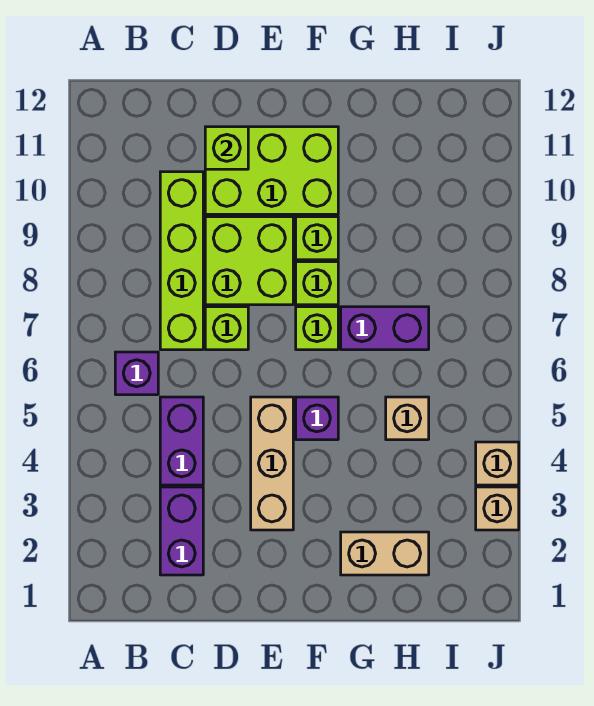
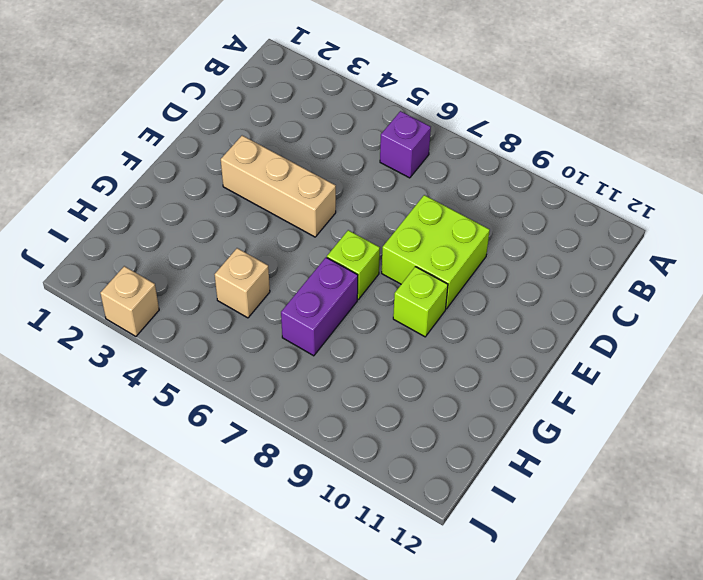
none -> purple 1x2 brick [160,487,203,575]
none -> purple 1x2 brick [160,397,203,485]
none -> lime 1x4 brick [160,172,203,350]

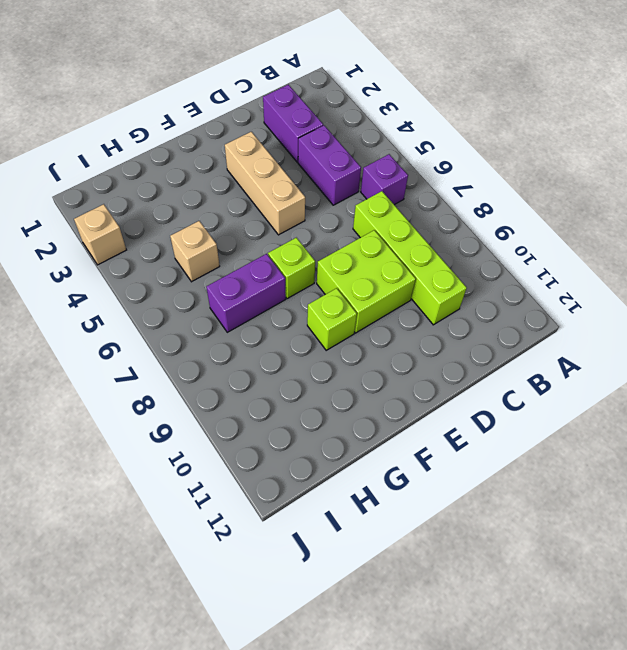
none -> lime 1x1 brick [205,307,248,350]
none -> lime 2x3 brick [205,127,338,214]
none -> purple 1x1 brick [296,397,338,440]

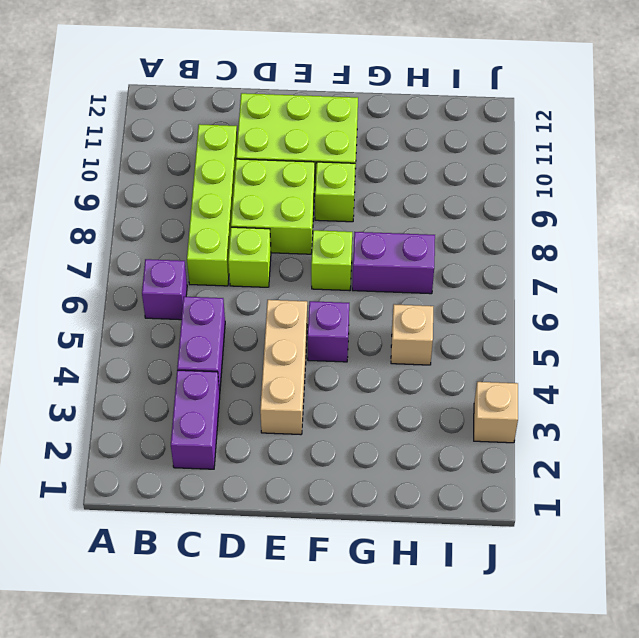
none -> lime 1x1 brick [296,262,338,305]
none -> tan 1x2 brick [341,532,429,575]
none -> tan 1x1 brick [476,442,519,485]

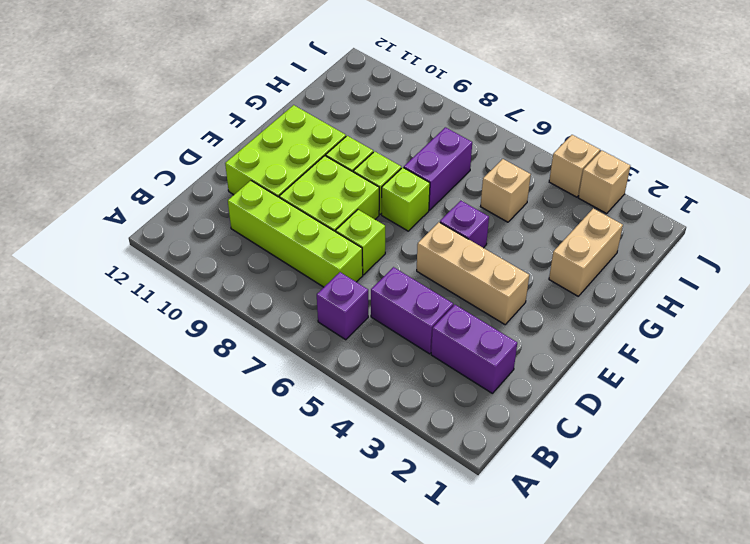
none -> lime 1x1 brick [205,127,248,169]

